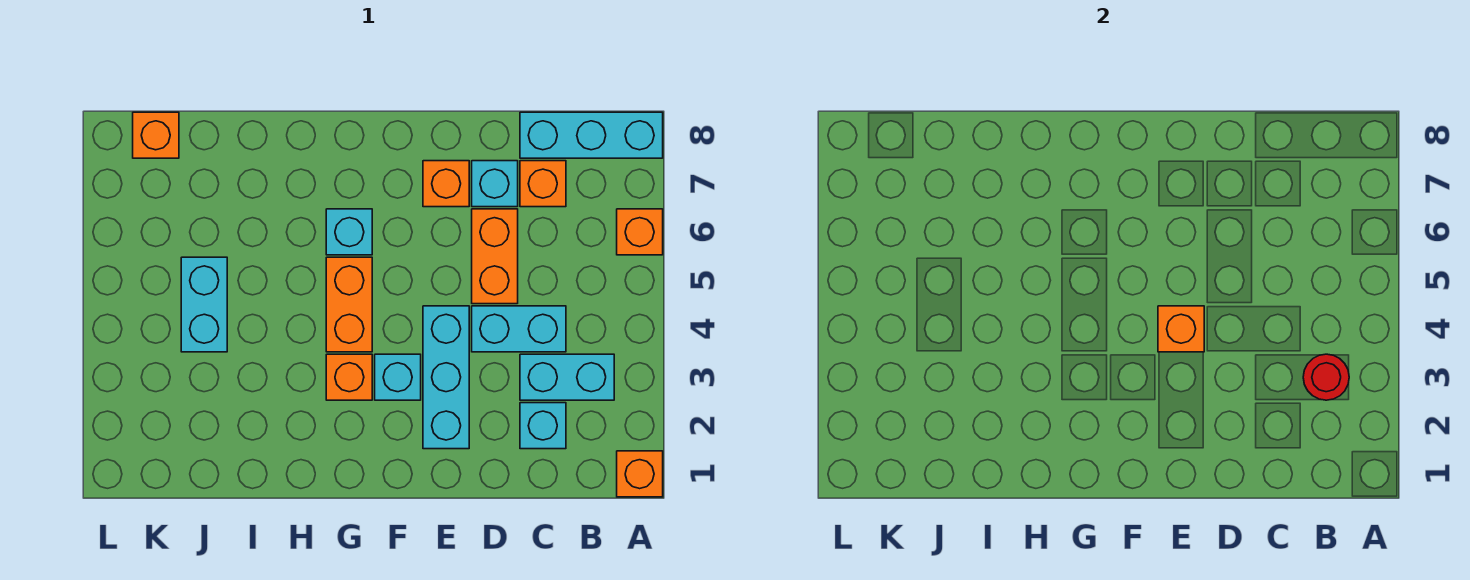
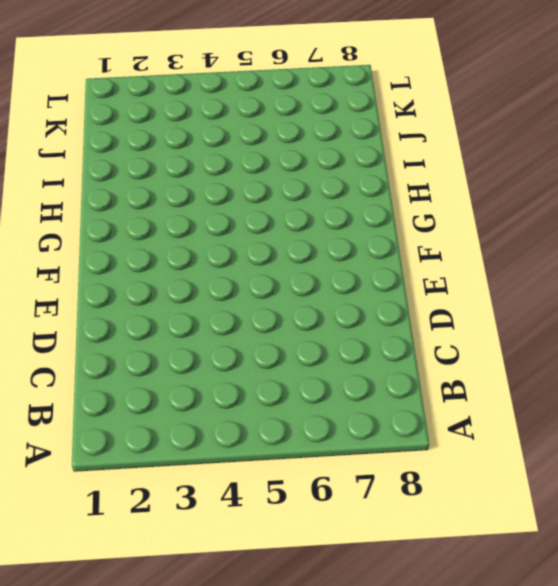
none -> orange 1x1 brick [617,451,663,497]
none -> orange 1x1 brick [617,209,663,255]
none -> cyan 1x3 brick [520,112,663,158]

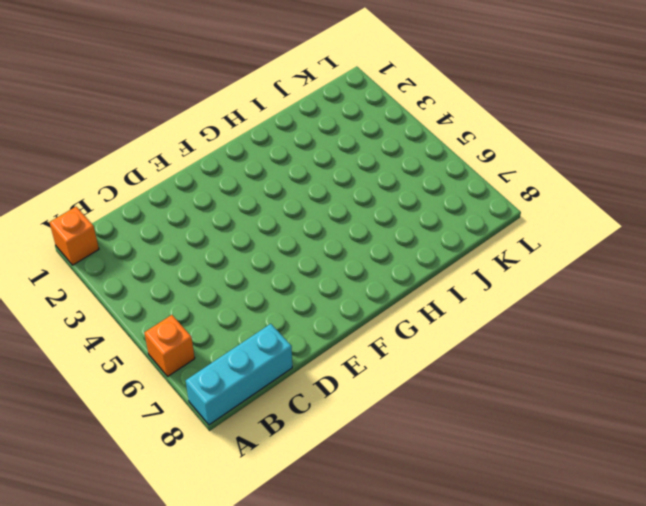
none -> cyan 1x2 brick [520,354,614,400]
none -> cyan 1x1 brick [520,403,566,449]
none -> cyan 1x2 brick [472,306,566,352]

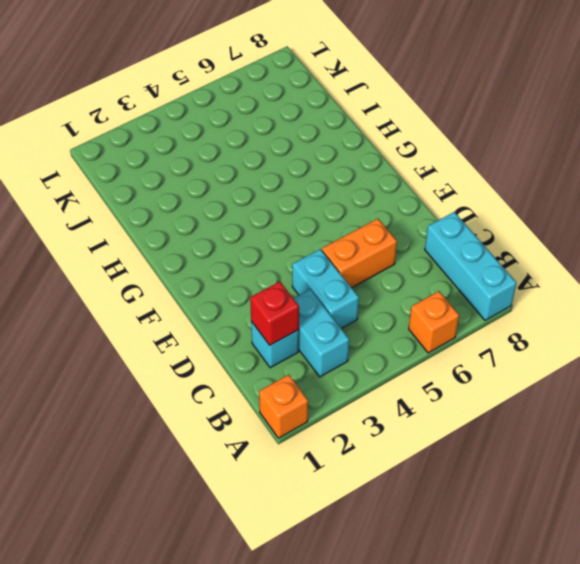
red 1x1 brick [250,282,299,345] -> none
none -> orange 1x1 brick [520,161,566,207]
none -> cyan 1x1 brick [472,161,518,207]
none -> cyan 1x3 brick [423,306,469,449]

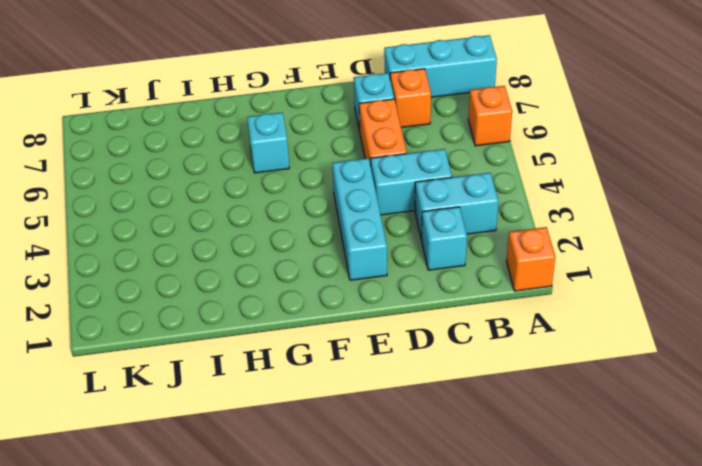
none -> orange 1x1 brick [423,161,469,207]
none -> cyan 1x1 brick [375,354,421,400]
none -> orange 1x1 brick [326,354,372,400]

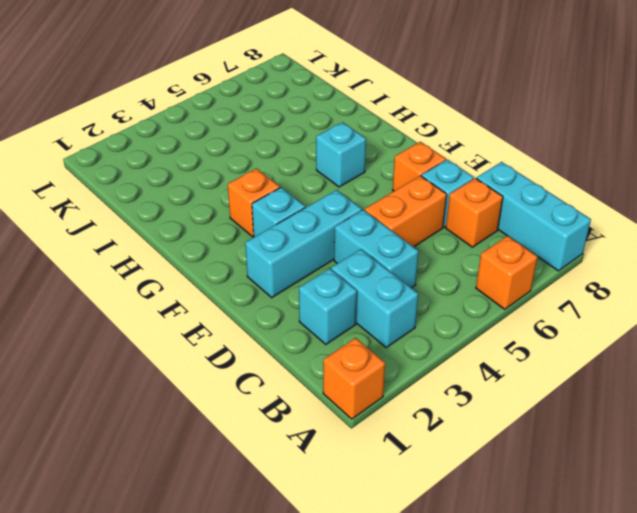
none -> orange 1x2 brick [326,257,372,352]
none -> cyan 1x2 brick [181,257,227,352]
none -> orange 1x1 brick [133,112,179,158]

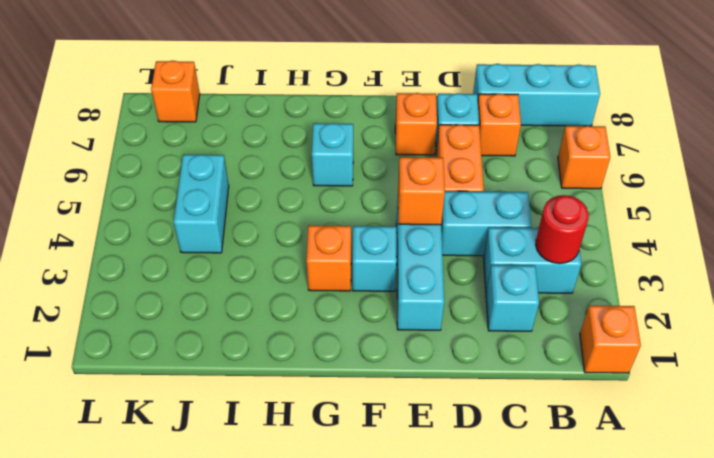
none -> orange 1x2 brick [326,257,372,352]

